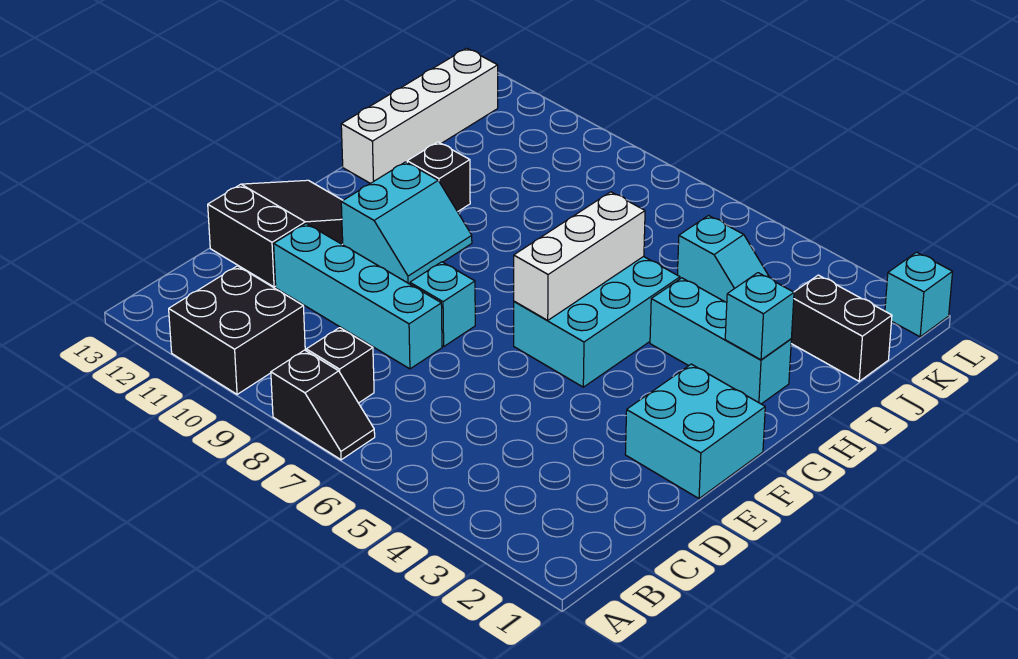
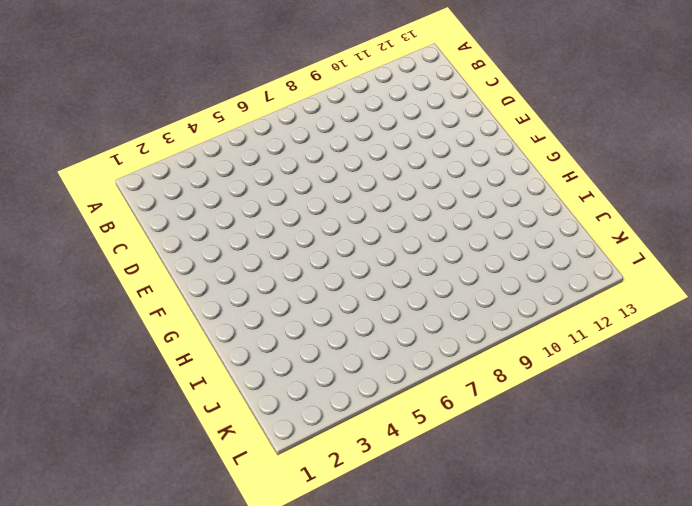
none -> black 1x2 slope [271,350,375,460]
none -> black 2x2 brick [169,266,305,394]
none -> black 1x1 brick [306,328,374,403]

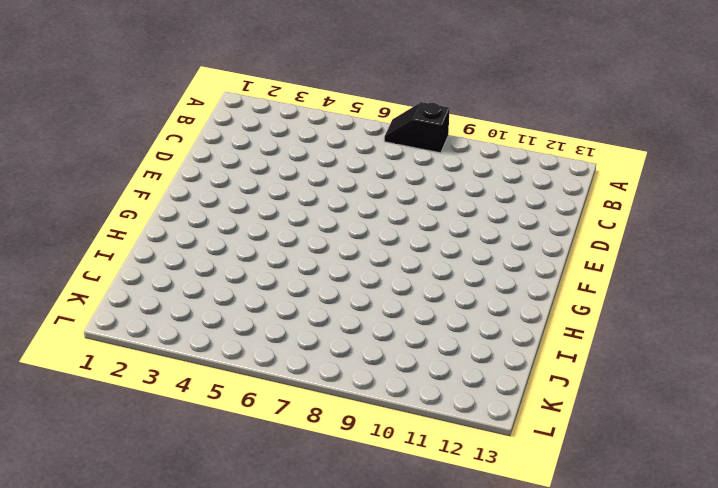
none -> black 2x2 brick [169,266,305,394]
none -> black 1x1 brick [306,328,374,403]
none -> cyan 1x4 brick [274,224,442,369]

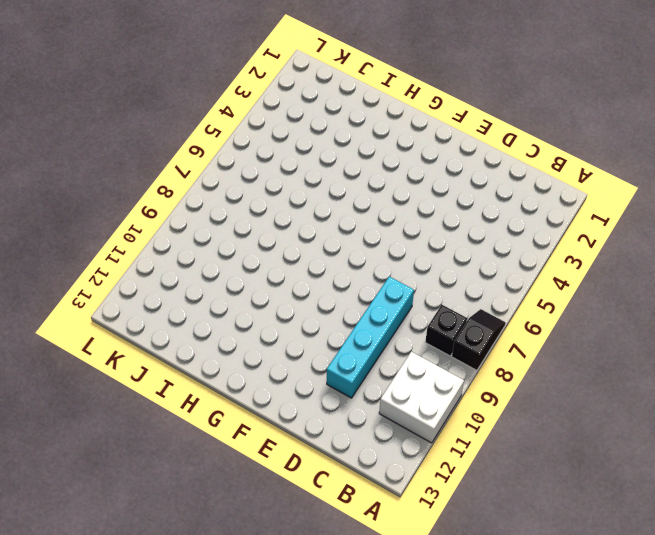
white 2x2 brick [379,352,464,443] -> black 2x2 brick [169,266,305,394]
none -> black 2x3 slope [208,180,343,287]
none -> cyan 2x2 brick [625,364,765,499]
none -> cyan 1x1 brick [410,262,475,347]

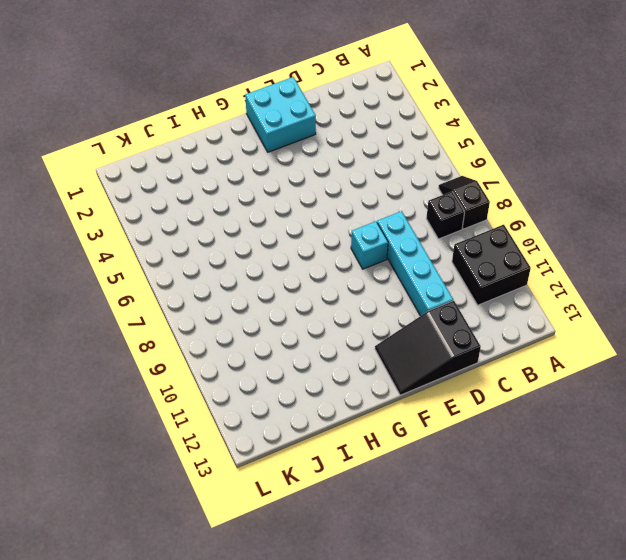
none -> cyan 2x3 brick [514,256,680,387]
none -> cyan 2x2 slope [341,162,472,284]
none -> cyan 1x3 brick [650,278,791,404]

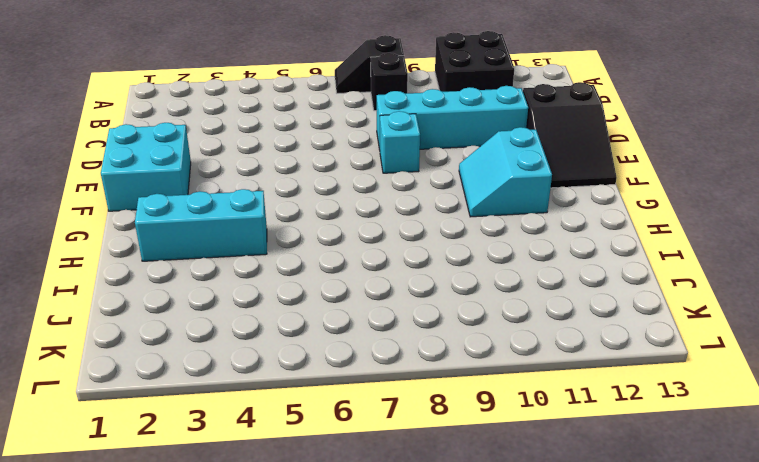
none -> cyan 2x3 brick [514,256,680,387]
none -> black 1x1 brick [407,142,470,212]
none -> white 1x4 brick [341,48,498,184]

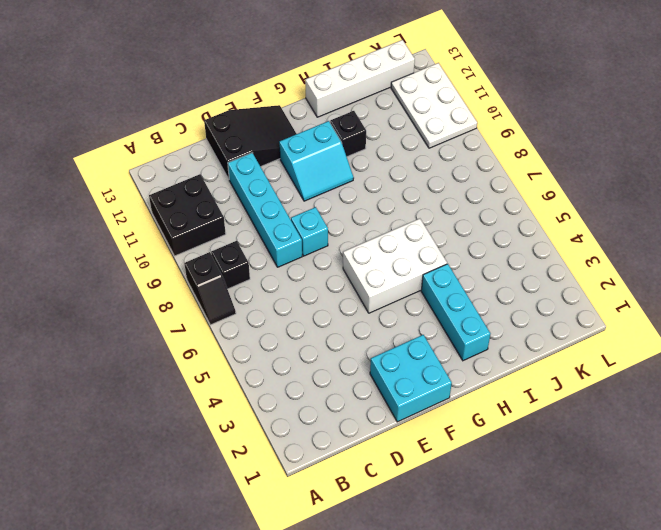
white 2x3 brick [343,219,447,313] -> cyan 2x3 brick [514,256,680,387]
white 2x3 plate [391,63,477,148] -> none
none -> black 1x2 brick [791,275,892,381]
none -> cyan 1x2 slope [677,216,769,302]
none -> cyan 1x1 brick [885,252,953,337]

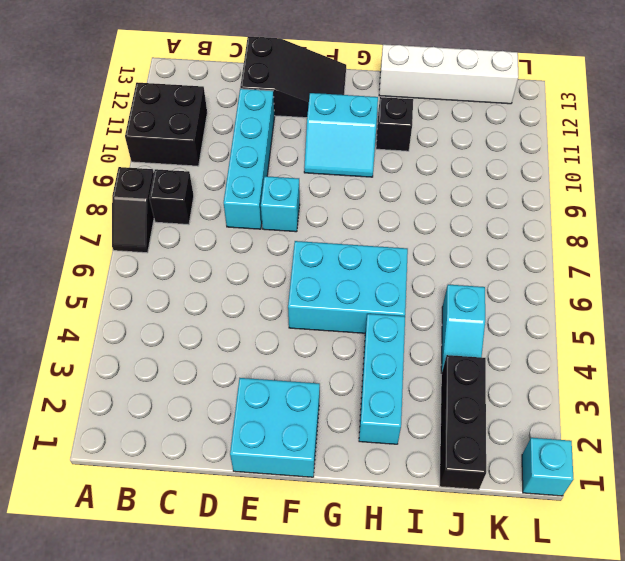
black 1x3 brick [439,355,486,490] -> black 1x2 brick [791,275,892,381]
none -> white 1x3 brick [514,192,645,320]
none -> cyan 1x1 brick [725,273,794,360]

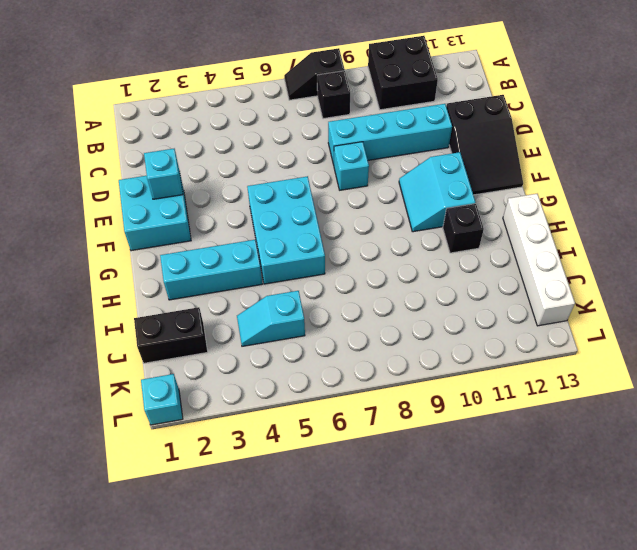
cyan 1x1 brick [144,149,183,199] -> cyan 1x1 brick moved to [725,273,794,360]
none -> white 1x3 brick [514,192,645,320]

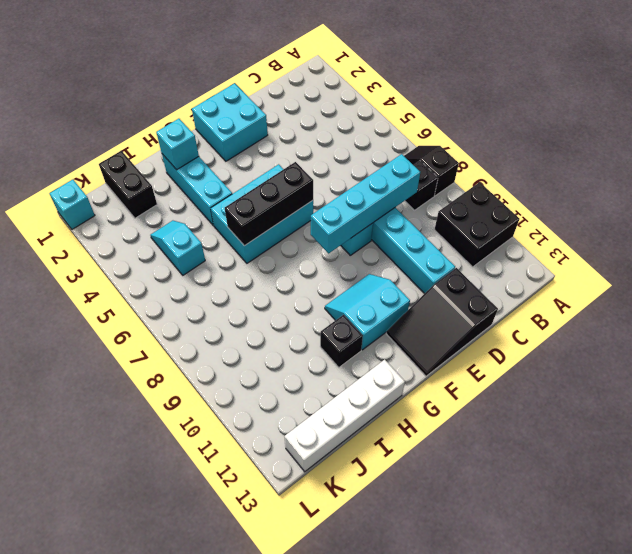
cyan 1x4 brick [311,154,420,253] -> none
black 1x3 brick [225,162,313,246] -> white 1x3 brick [514,192,645,320]

